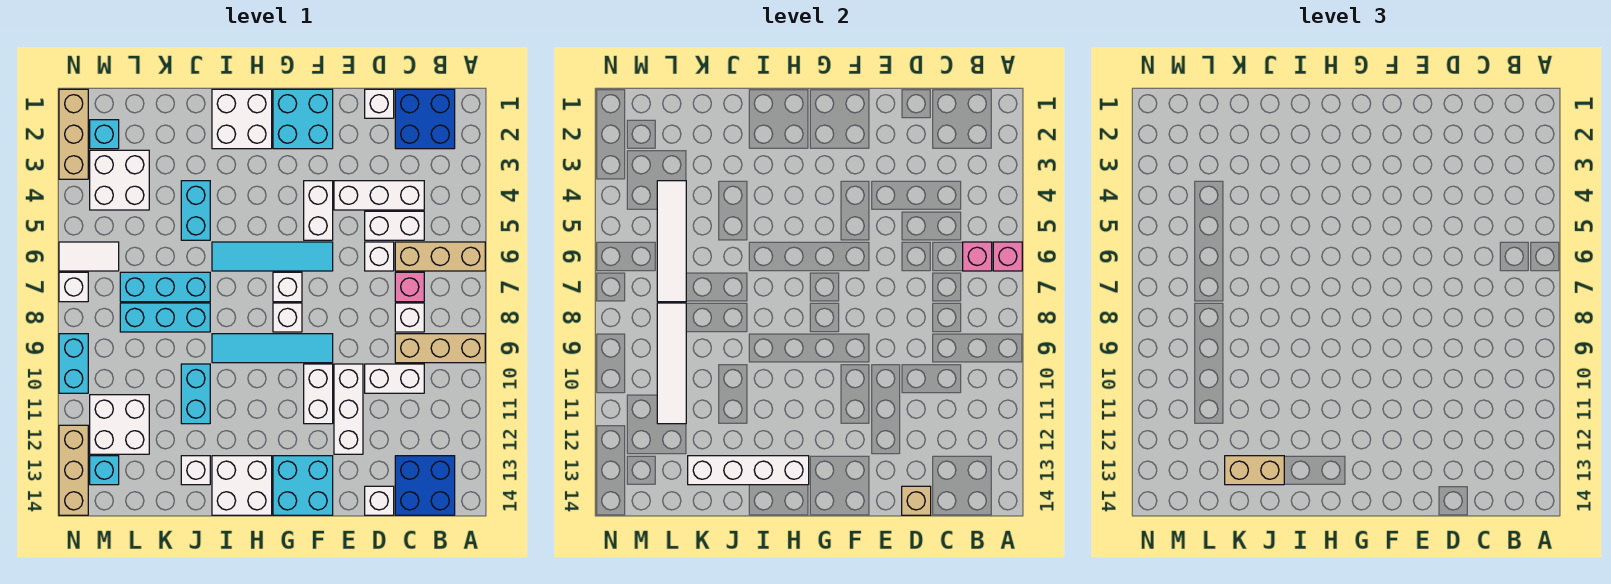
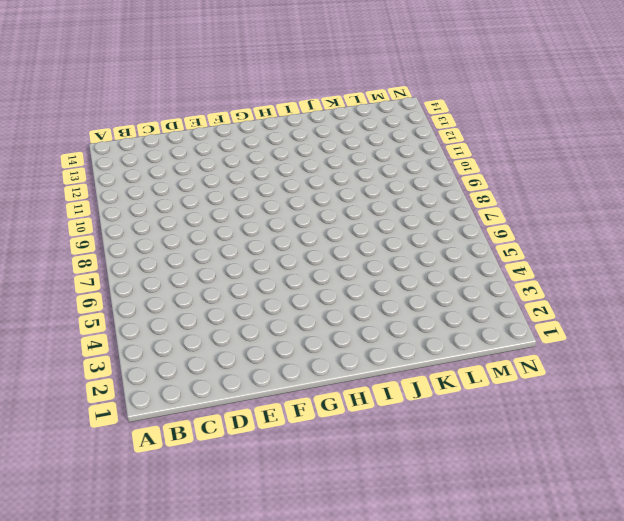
none -> tan 1x3 brick [395,242,485,271]
none -> tan 1x3 brick [395,334,485,363]
none -> blue 2x2 brick [395,89,455,149]
none -> blue 2x2 brick [395,456,455,515]

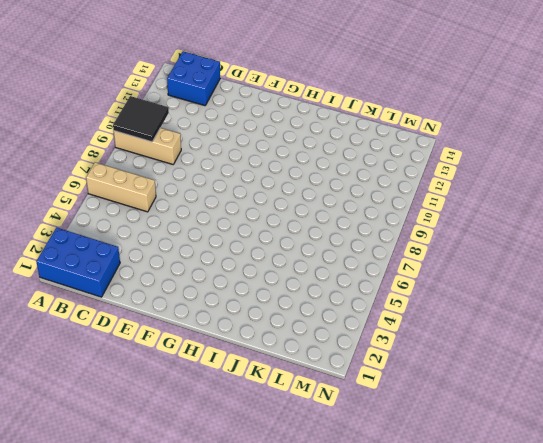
blue 2x3 brick [36,228,120,297] -> blue 2x2 brick [395,89,455,149]
black 2x2 tile [113,96,169,142] -> none
none -> white 1x3 brick [334,181,424,210]
none -> white 1x2 brick [365,211,424,240]
none -> pink 1x1 brick [395,272,424,302]
none -> white 1x1 brick [395,303,424,332]

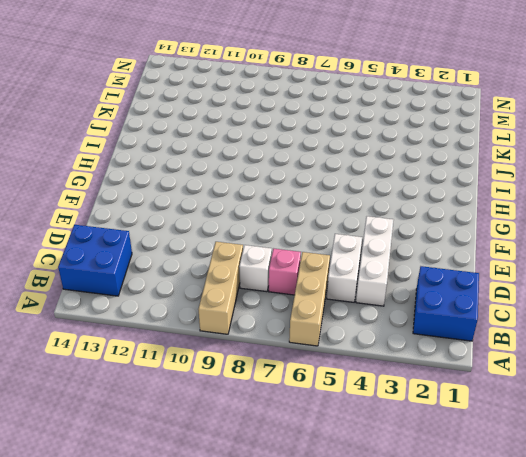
none -> white 1x2 brick [365,364,424,393]
none -> white 1x1 brick [365,89,394,118]
none -> white 1x1 brick [365,242,394,271]
none -> white 1x1 brick [365,486,394,515]

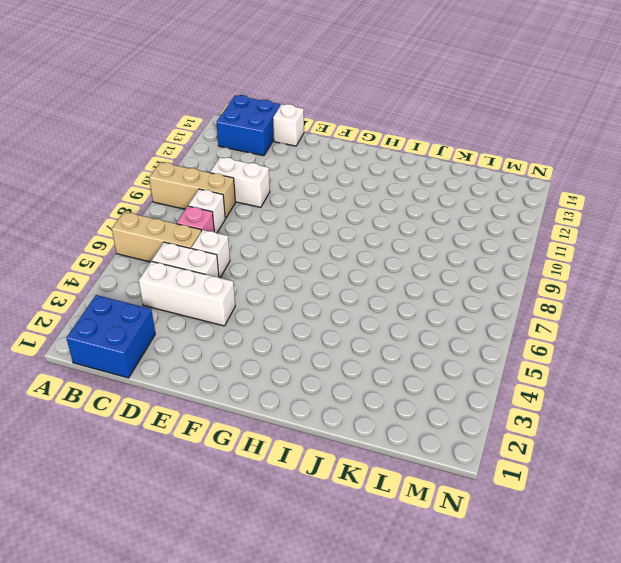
none -> white 1x1 brick [365,89,394,118]
none -> white 1x3 brick [334,364,363,454]
none -> cyan 2x2 brick [273,89,333,149]
none -> white 1x2 brick [304,181,333,240]

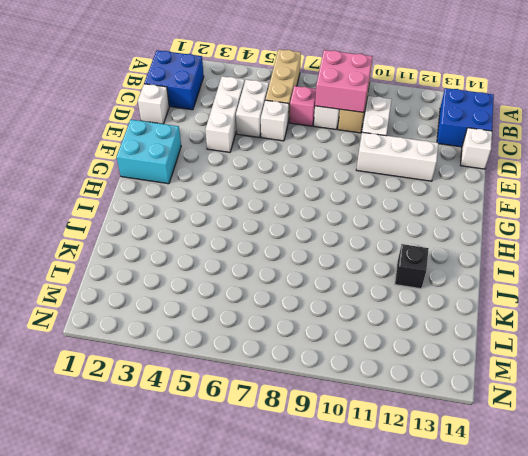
pink 2x2 brick [315,50,372,112] -> none
black 1x1 brick [395,244,429,289] -> none
none -> white 1x2 brick [304,181,333,240]
none -> cyan 1x4 tile [212,242,333,271]
none -> cyan 1x4 tile [212,334,333,363]
none -> white 1x2 brick [304,364,333,424]

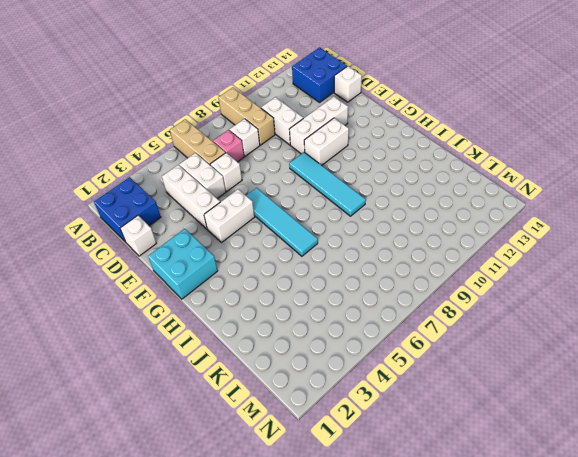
none -> cyan 2x2 brick [273,456,333,515]
none -> white 1x1 brick [273,272,302,302]
none -> white 1x1 brick [273,303,302,332]
none -> white 2x2 brick [212,89,272,149]

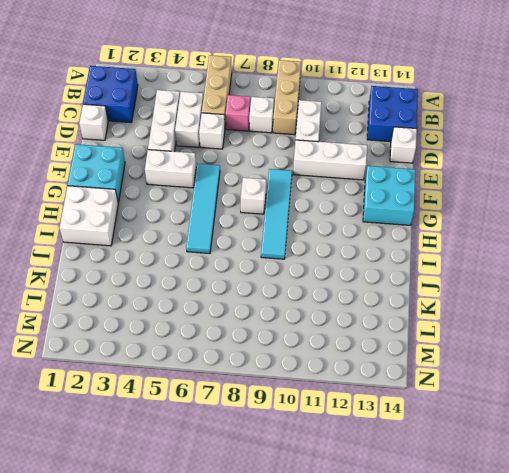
none -> white 1x2 brick [304,364,333,424]
none -> white 1x1 brick [273,272,302,302]
none -> white 2x2 brick [212,456,272,515]
none -> cyan 1x2 brick [181,181,210,240]

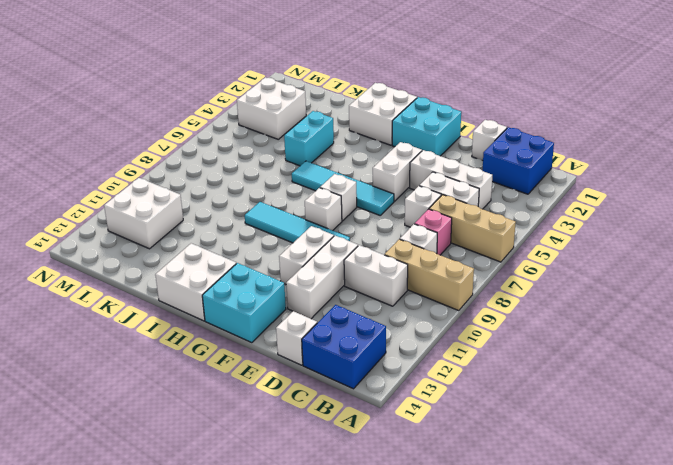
none -> cyan 1x3 brick [120,272,210,302]
none -> cyan 1x3 brick [120,303,210,332]
none -> cyan 1x2 brick [181,364,210,424]
none -> white 1x1 brick [181,456,210,485]

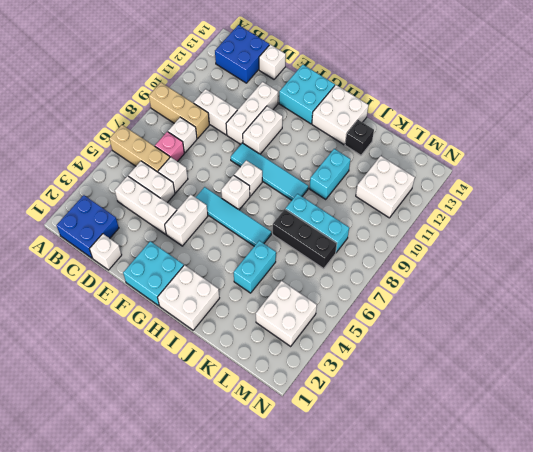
black 1x3 brick [273,209,337,269] -> cyan 1x3 brick [120,272,210,302]
black 1x1 brick [345,120,374,155] -> white 1x1 brick [181,456,210,485]
none -> cyan 1x1 brick [90,120,119,149]
none -> white 1x2 tile [59,242,119,271]
none -> cyan 1x1 brick [90,456,119,485]
none -> tan 1x3 brick [59,89,88,179]

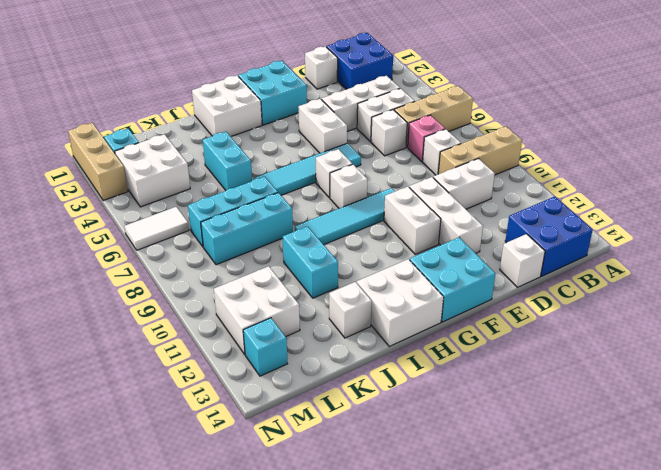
none -> white 1x1 brick [59,272,88,302]
none -> cyan 1x2 brick [59,334,88,393]
none -> tan 1x3 brick [59,425,88,515]
none -> pink 1x1 brick [993,242,1022,271]

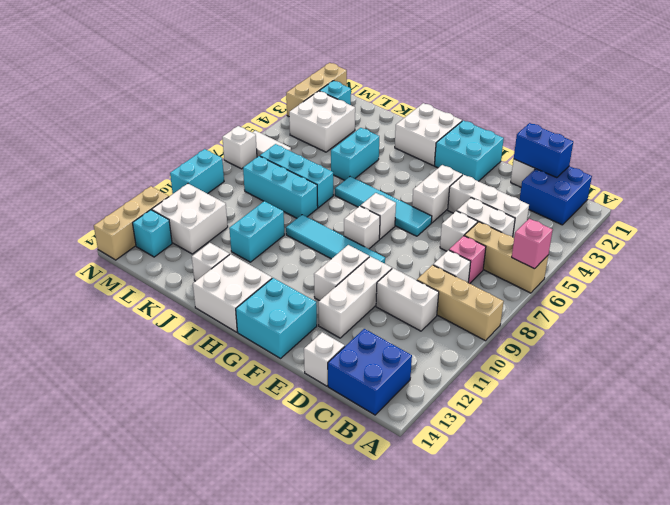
blue 1x2 brick [514,123,573,178] -> none
none -> pink 1x1 brick [963,242,992,271]
none -> tan 1x1 brick [902,486,931,515]
none -> white 1x4 brick [688,456,809,485]
none -> white 1x4 tile [657,181,686,302]

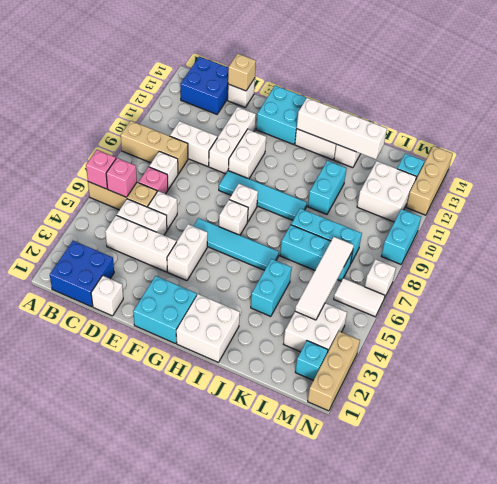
none -> white 1x4 tile [657,303,686,424]
none -> tan 1x2 brick [1225,456,1284,485]

